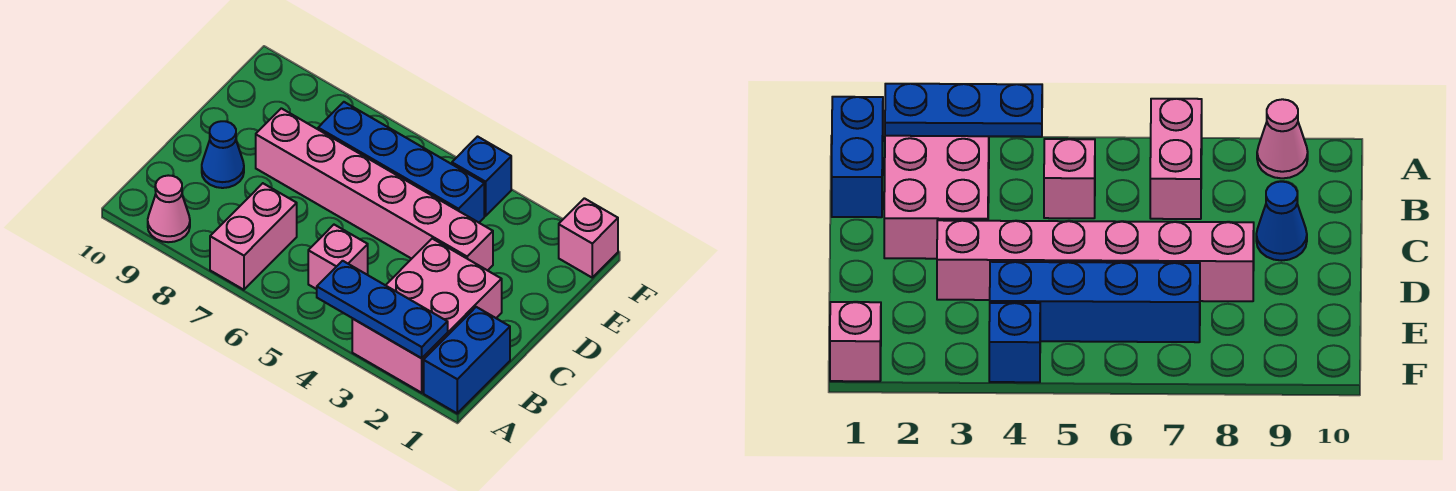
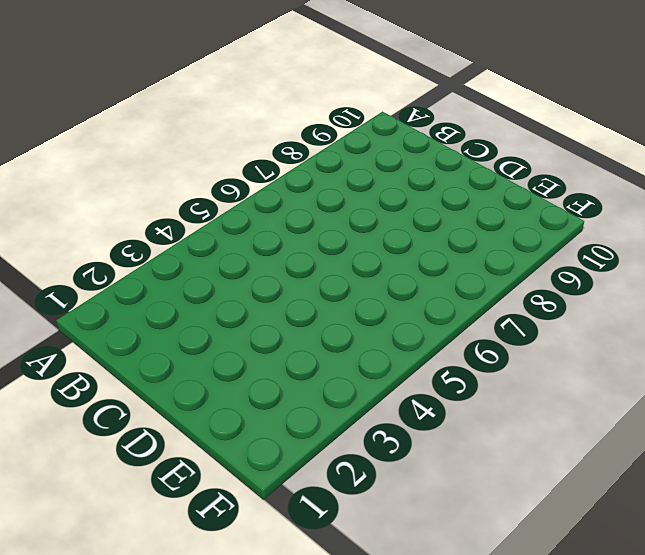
none -> blue 1x2 brick [424,307,510,413]
none -> pink 2x3 brick [352,239,502,393]

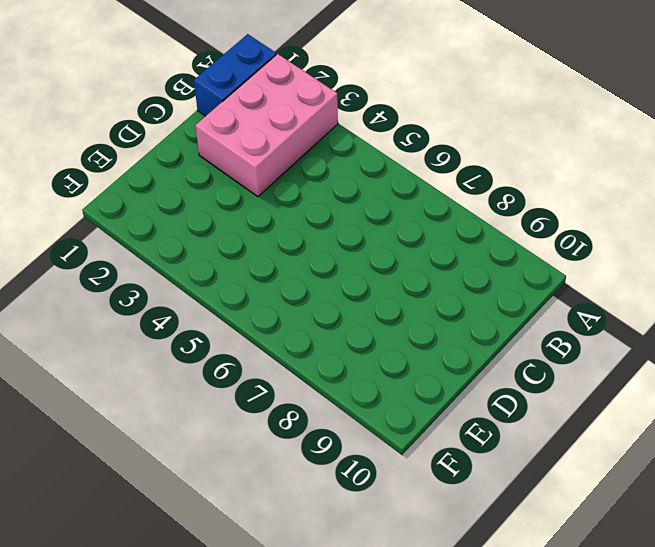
none -> pink 1x2 brick [210,183,297,290]
none -> pink 1x1 cone [148,175,190,242]

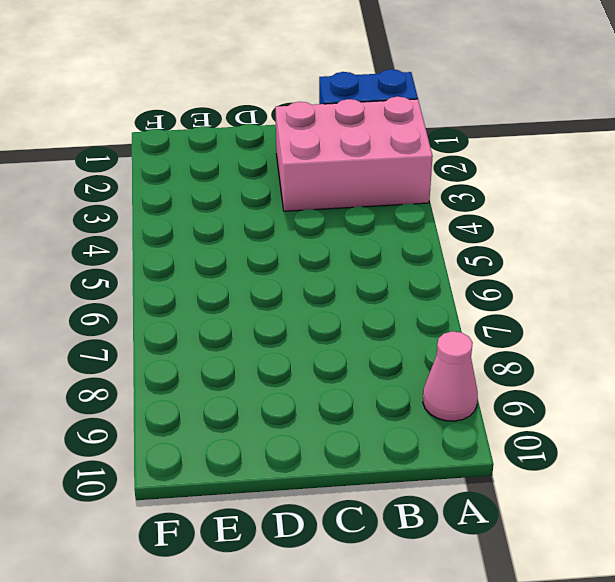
none -> pink 1x2 brick [210,183,297,290]
none -> pink 1x1 brick [308,225,368,289]

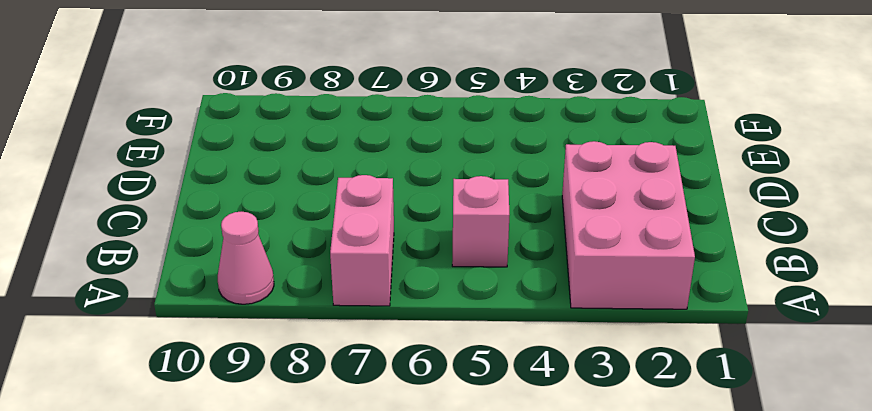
none -> blue 1x2 brick [424,307,510,413]
none -> blue 1x1 cone [202,121,244,188]

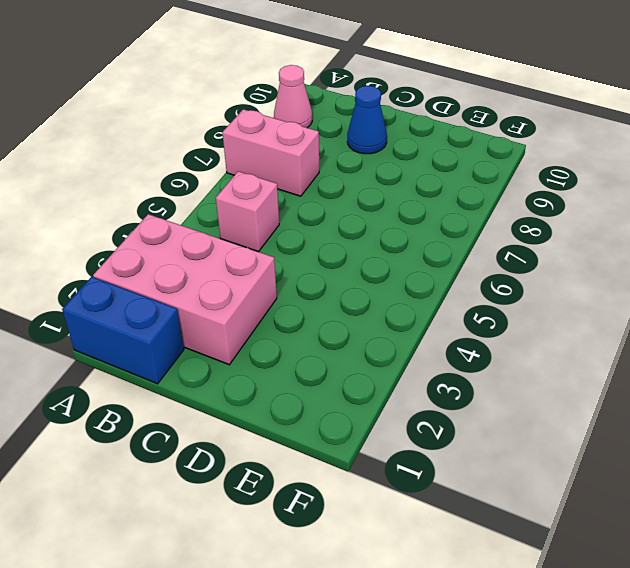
none -> pink 1x6 brick [256,108,493,271]
none -> blue 1x4 brick [318,102,484,223]

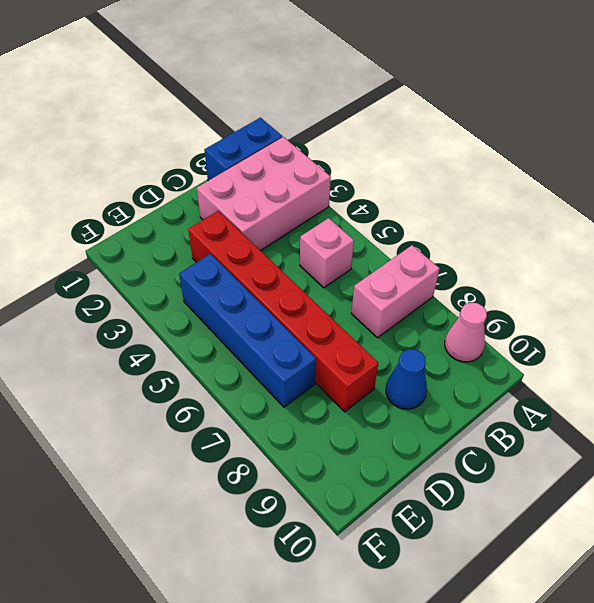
red 1x6 brick [188,211,378,412] -> pink 1x6 brick [256,108,493,271]
none -> pink 1x1 brick [559,198,618,277]
none -> blue 1x1 brick [452,137,511,216]

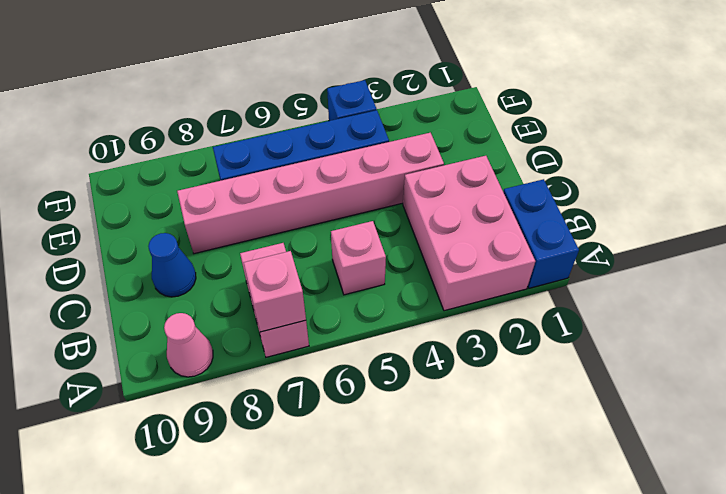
pink 1x1 brick [244,251,306,332] -> pink 1x1 brick moved to [559,198,618,277]
none -> blue 1x3 plate [317,261,448,358]

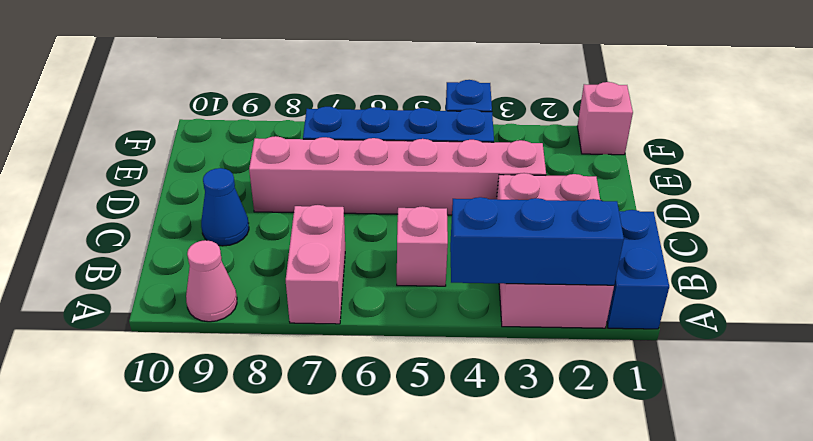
blue 1x3 brick [450,197,624,285] -> blue 1x3 plate [317,261,448,358]

